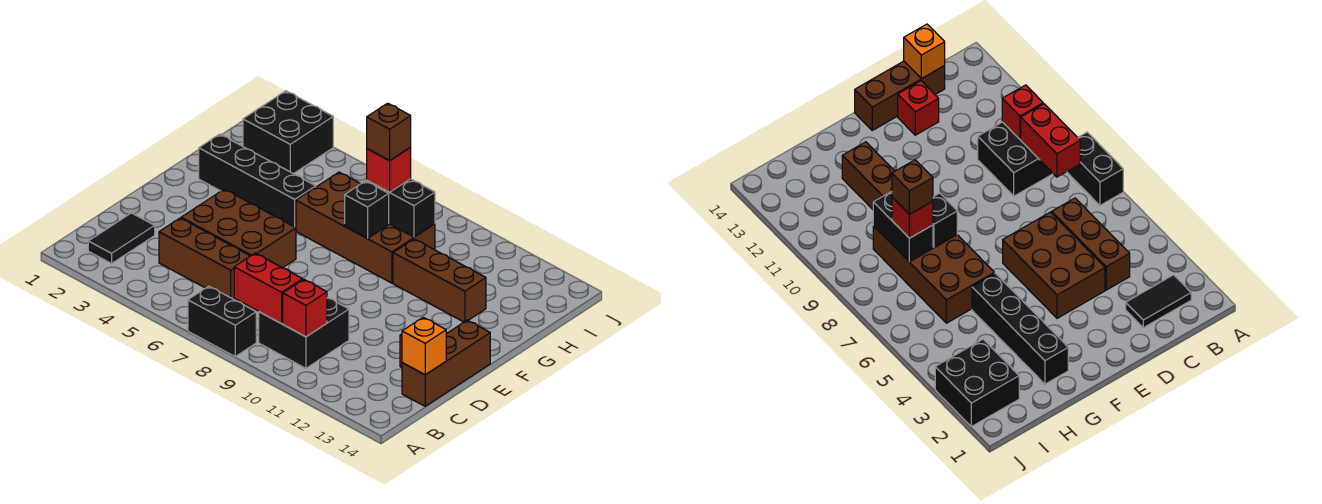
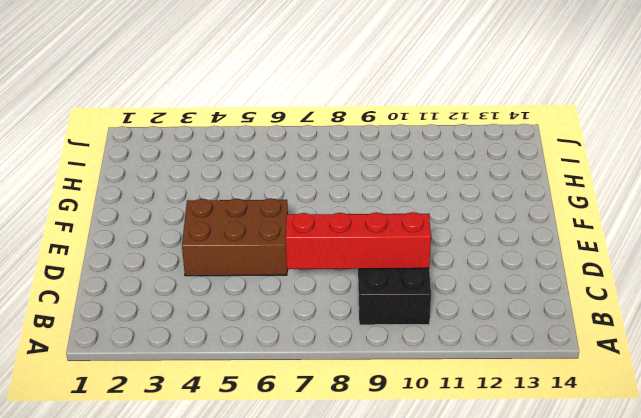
red 1x4 brick [286,212,431,269] -> none
none -> black 1x2 brick [188,286,256,356]
none -> black 1x2 tile [88,213,155,264]
none -> brown 1x3 brick [159,218,250,299]

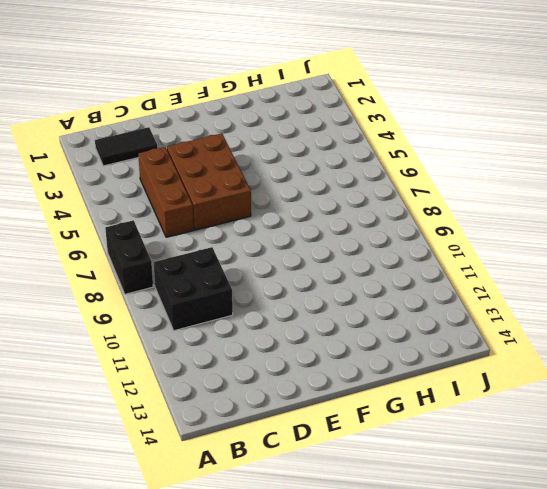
none -> brown 1x3 brick [402,320,490,406]
none -> red 1x1 brick [898,81,939,135]
none -> black 1x4 brick [199,134,316,228]

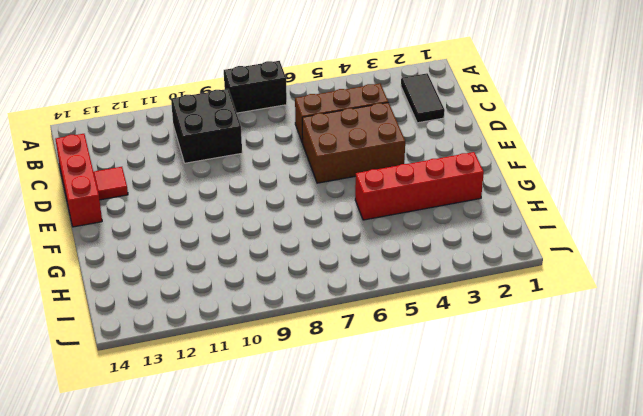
red 1x3 brick [55,134,102,227] -> brown 1x3 brick [402,320,490,406]
red 1x1 tile [94,167,128,200] -> red 1x1 brick [898,81,939,135]
red 1x4 brick [355,152,484,220] -> black 1x4 brick [199,134,316,228]
none -> brown 2x4 brick [296,172,435,283]
none -> brown 1x3 brick [393,239,486,322]
none -> black 2x2 brick [243,91,333,174]

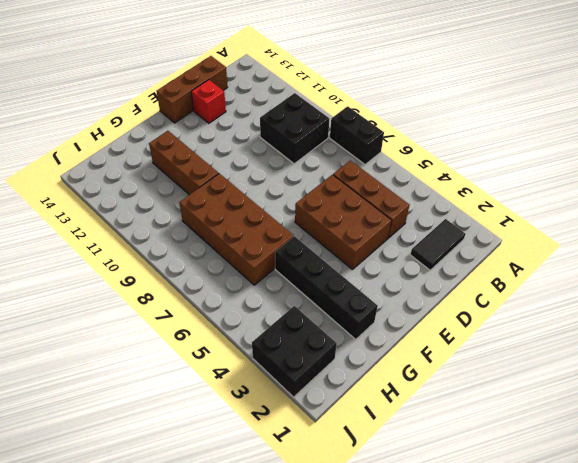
none -> red 1x2 brick [234,253,303,324]
none -> red 1x1 brick [283,279,327,337]
none -> orange 1x1 brick [402,317,446,375]

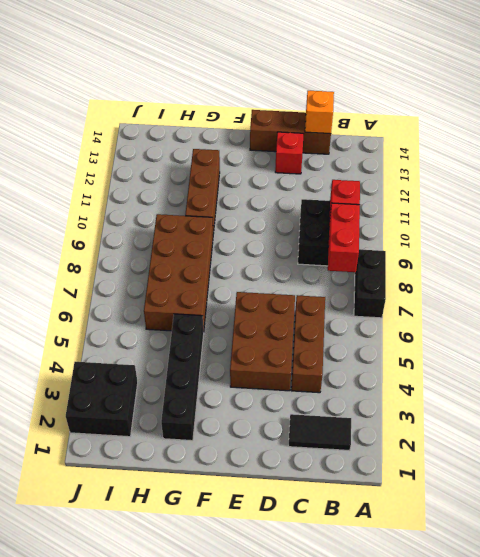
none -> black 1x1 brick [345,181,389,238]
none -> black 1x2 brick [367,179,435,237]
none -> red 1x1 brick [367,147,411,192]

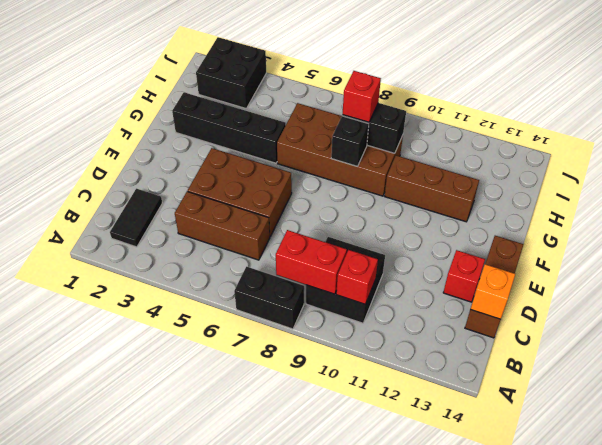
none -> brown 1x1 brick [367,103,411,161]

